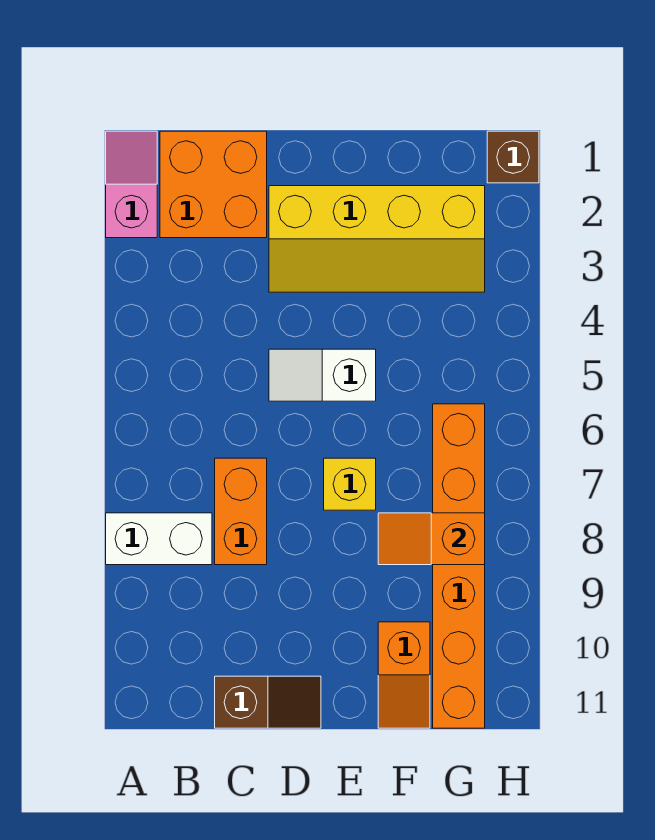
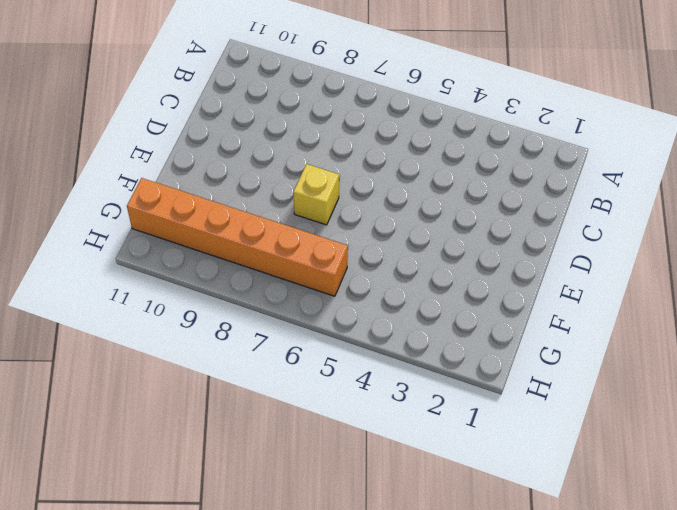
none -> pink 1x2 slope [106,131,157,238]
none -> white 1x2 brick [106,513,212,565]
none -> orange 2x2 brick [160,131,267,238]

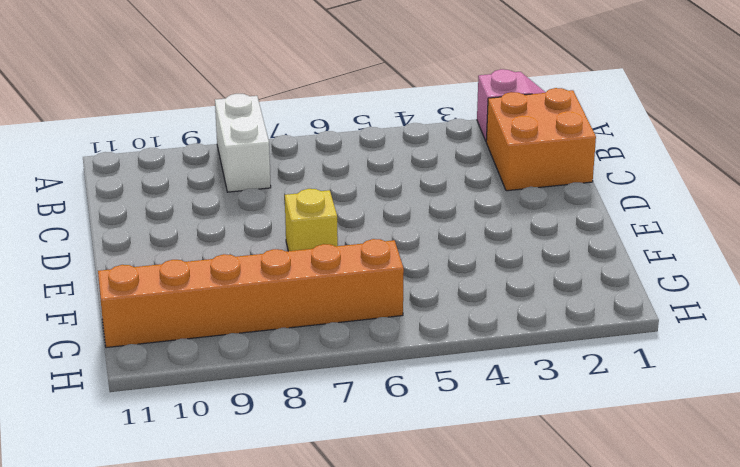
none -> orange 1x2 brick [215,458,267,565]
none -> brown 1x2 slope [215,676,321,728]
none -> yellow 2x4 slope [269,186,485,292]

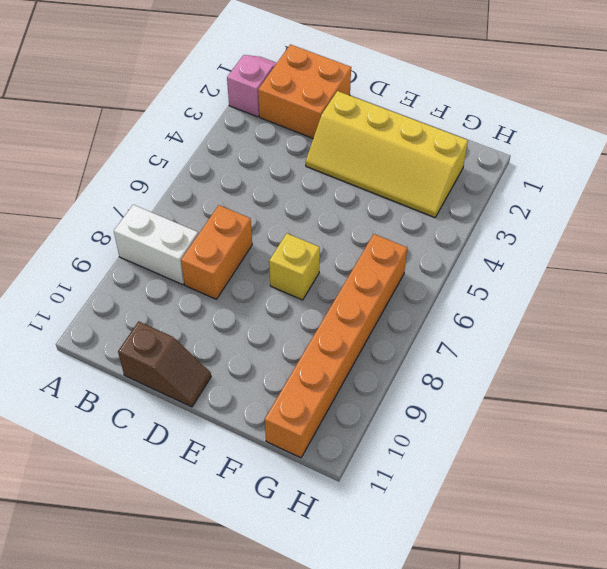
none -> white 1x2 slope [269,349,376,401]
none -> orange 1x2 slope [378,622,430,728]
none -> brown 1x1 brick [487,131,539,183]

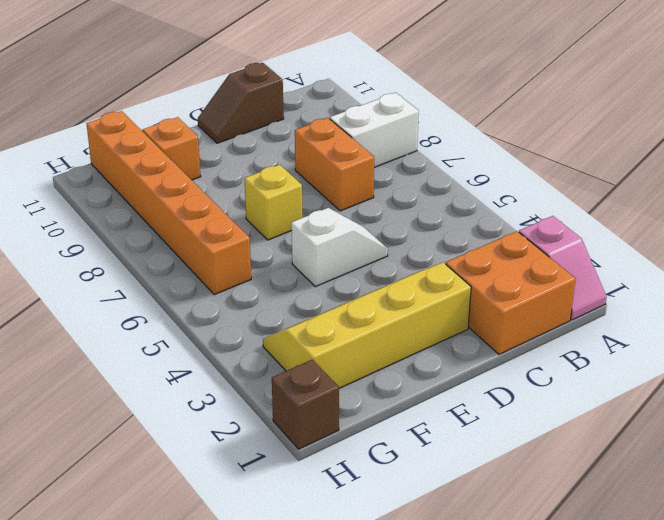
none -> orange 1x2 slope [378,513,485,565]

